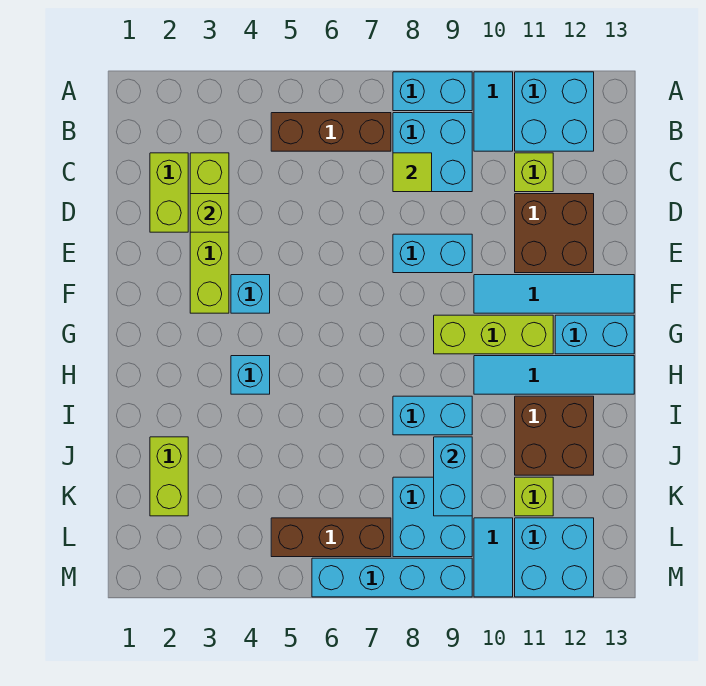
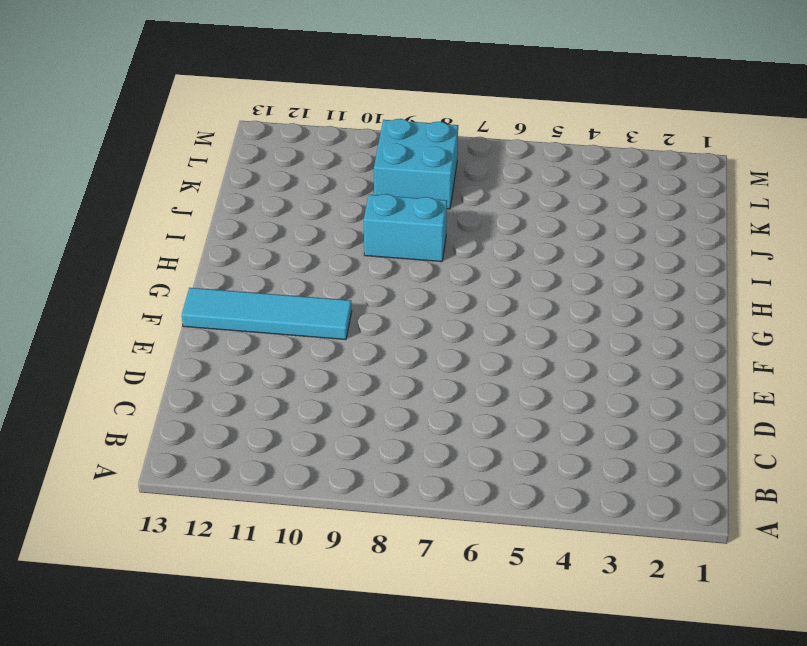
none -> cyan 1x2 brick [393,72,472,111]
none -> cyan 1x2 tile [474,72,513,151]
none -> cyan 2x2 brick [515,72,594,151]

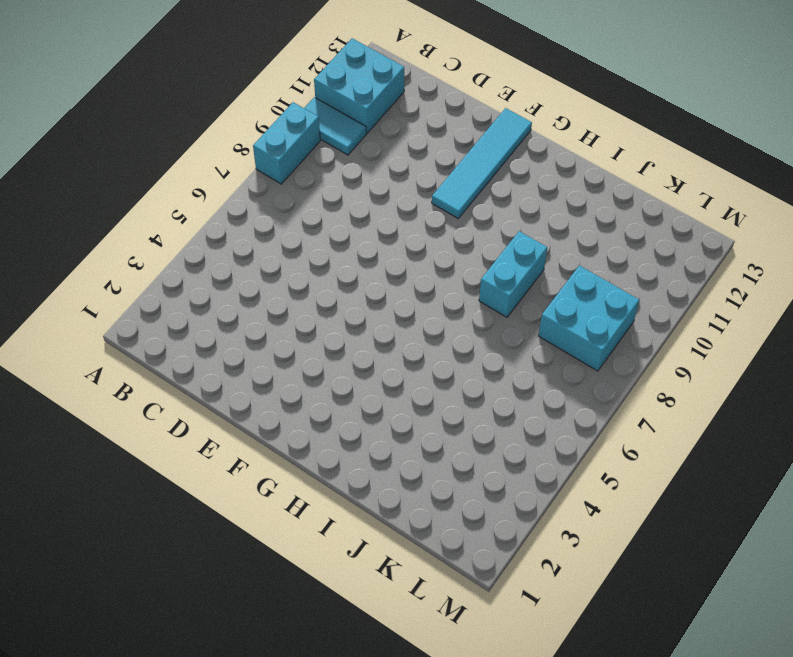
none -> brown 1x3 brick [271,113,391,151]
none -> cyan 2x2 brick [393,113,472,192]
none -> lime 1x2 brick [150,153,188,232]

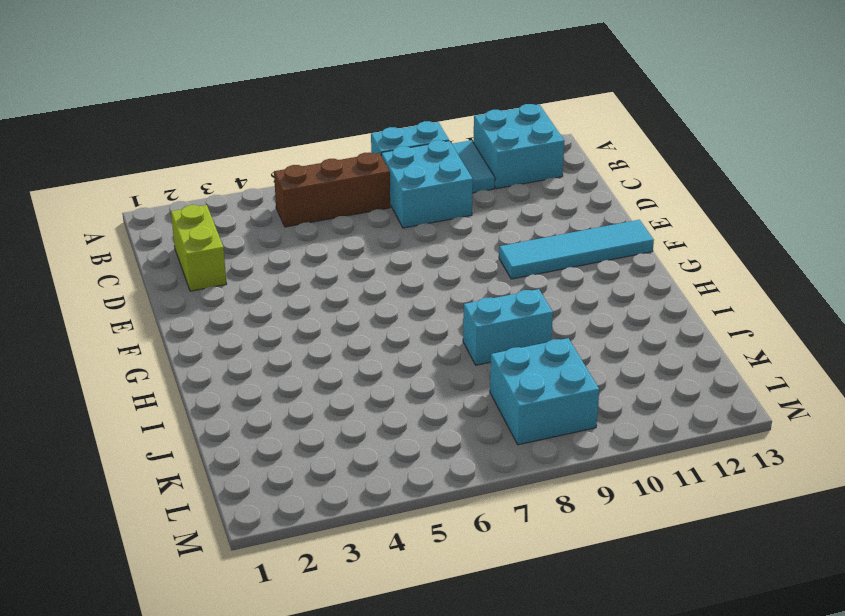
none -> lime 1x4 brick [190,153,229,313]
none -> lime 1x1 brick [515,153,553,192]
none -> brown 2x2 brick [515,194,594,273]

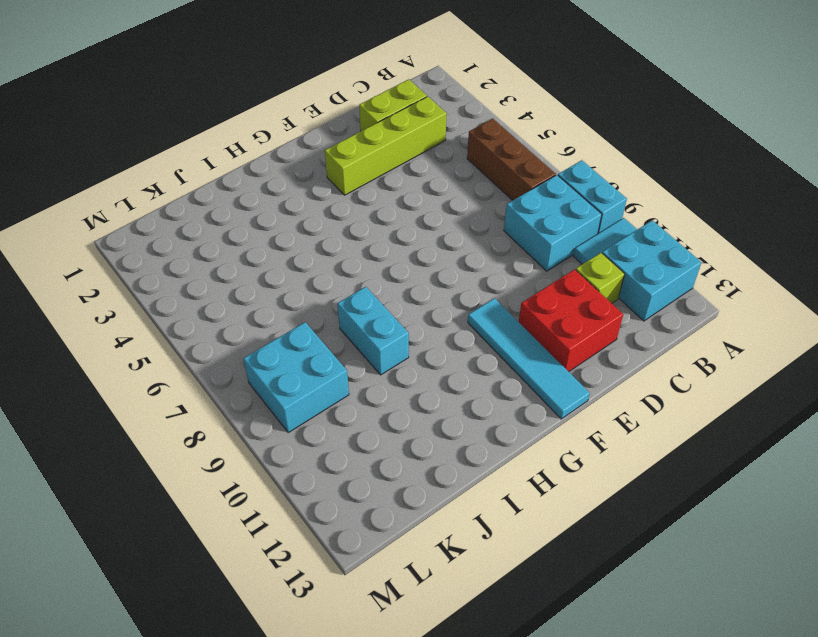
red 2x2 brick [519,269,623,372] -> brown 2x2 brick [515,194,594,273]
none -> cyan 1x2 brick [393,234,472,273]
none -> cyan 1x1 brick [231,275,270,313]
none -> lime 1x3 brick [434,315,553,354]

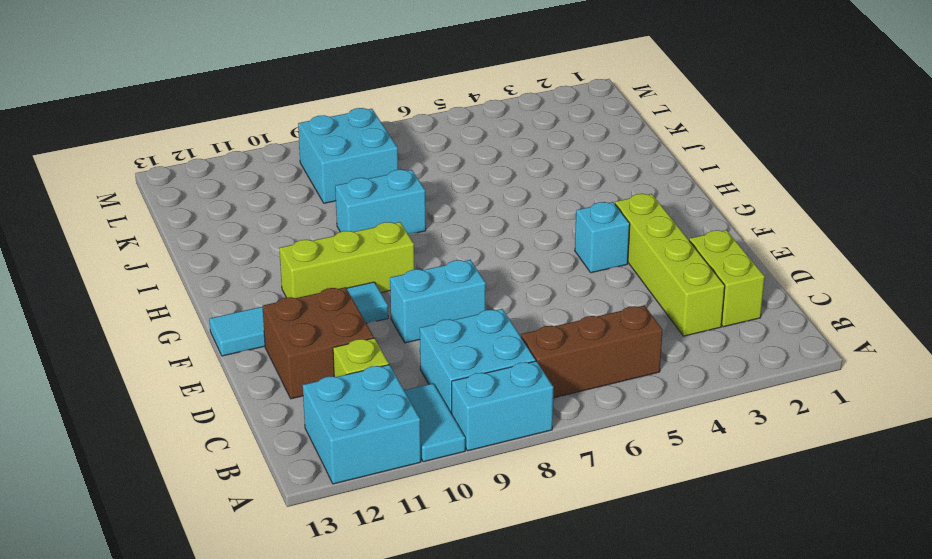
none -> cyan 1x2 brick [555,315,634,354]
none -> cyan 1x1 brick [231,356,270,394]
none -> cyan 1x4 tile [474,356,634,394]

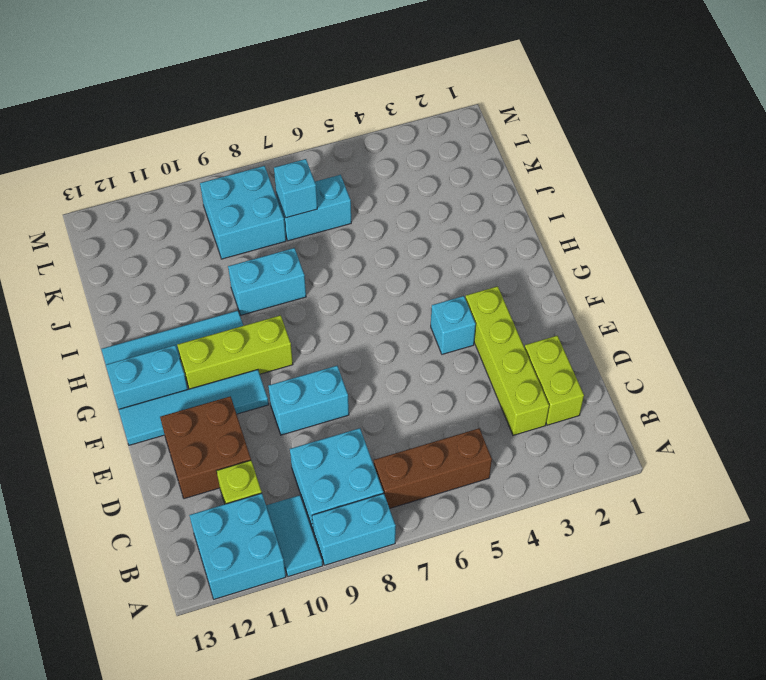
cyan 1x2 brick [276,175,351,241] -> cyan 1x2 brick turned to [434,437,472,516]
cyan 1x1 brick [274,159,317,218] -> cyan 1x1 brick moved to [231,356,270,394]
none -> brown 2x2 brick [515,396,594,475]
none -> lime 1x2 brick [150,437,188,516]
none -> lime 1x1 brick [515,477,553,516]

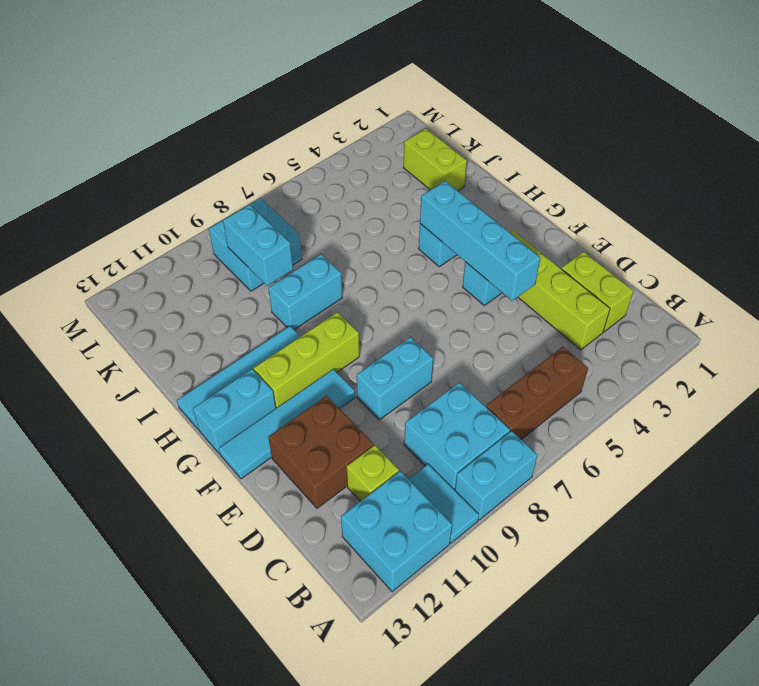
cyan 1x4 brick [420,181,540,301] -> cyan 1x4 brick turned to [312,558,472,597]
none -> brown 2x2 brick [515,396,594,475]
none -> lime 1x1 brick [515,477,553,516]
none -> brown 1x3 brick [271,518,391,557]

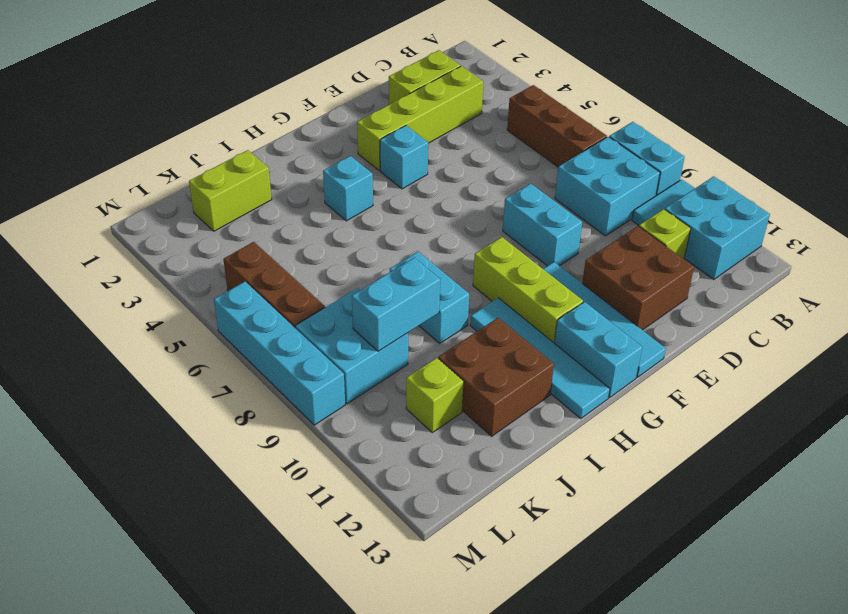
none -> cyan 1x2 tile [474,518,513,597]
none -> cyan 2x2 brick [515,518,594,597]
none -> lime 1x1 tile [393,153,432,192]

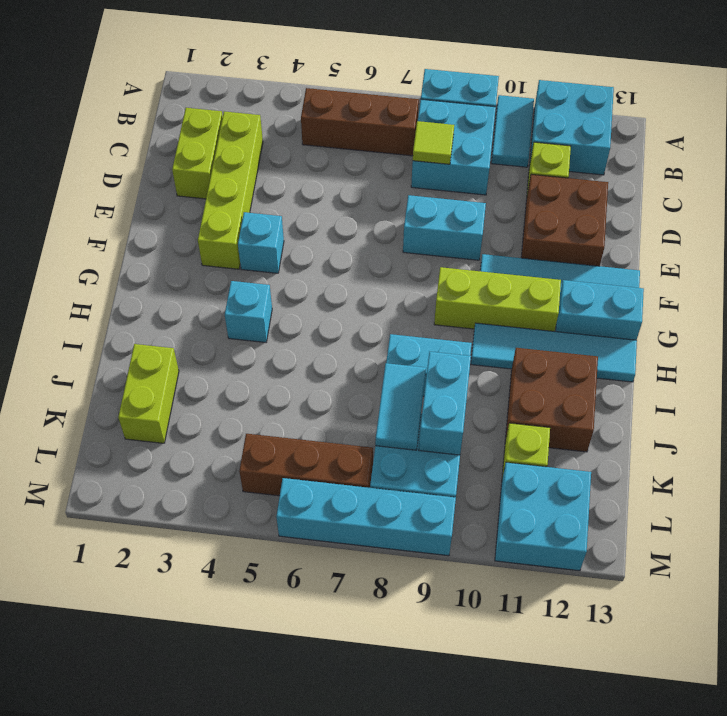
cyan 1x2 tile [375,363,426,450] -> cyan 1x2 tile moved to [474,518,513,597]
none -> lime 1x1 brick [190,194,229,232]

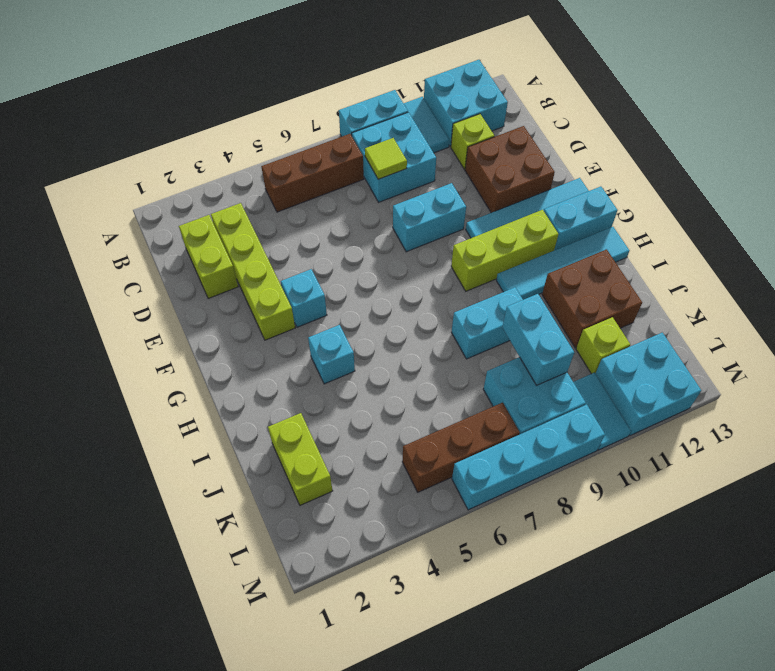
none -> lime 1x1 brick [190,194,229,232]

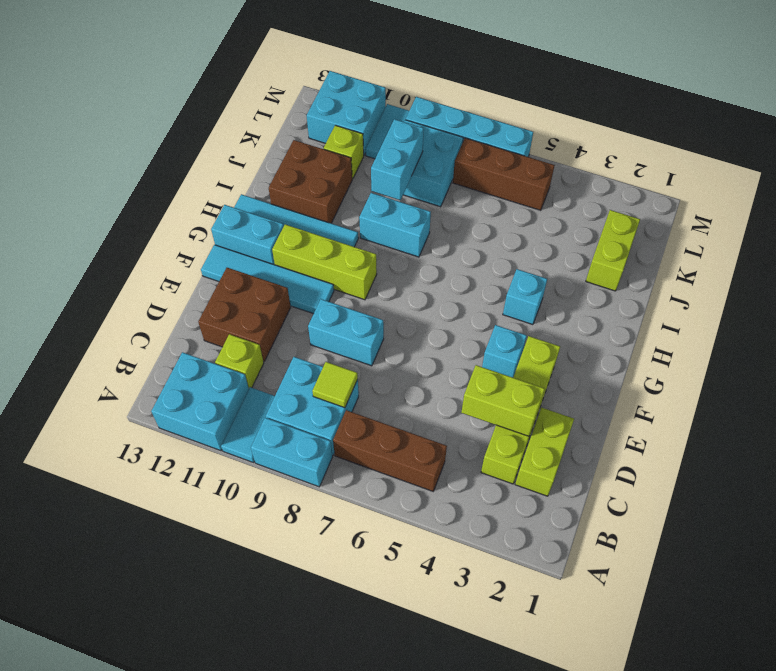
lime 1x2 brick [461,365,545,436] -> lime 1x1 brick [190,194,229,232]

